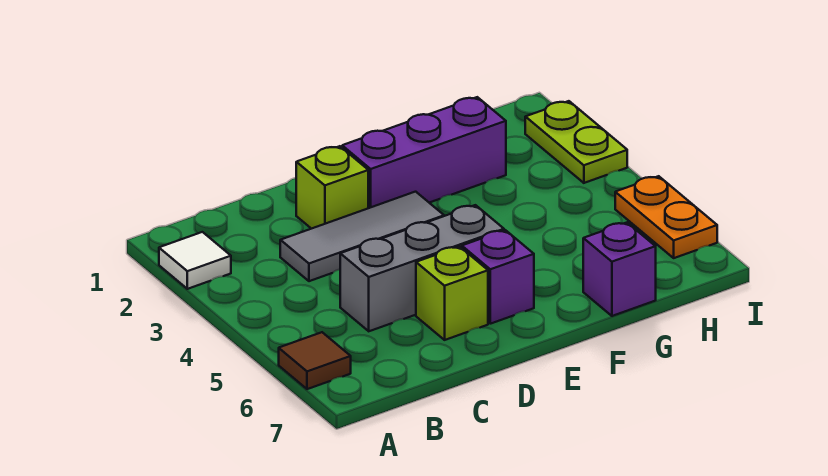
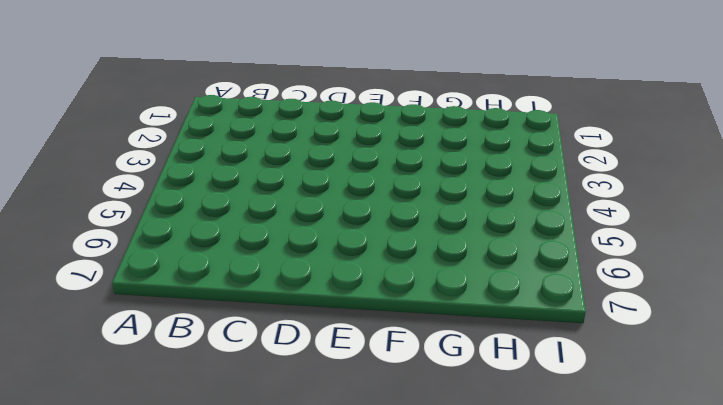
none -> white 1x1 tile [159,232,231,289]
none -> brown 1x1 tile [279,332,351,389]

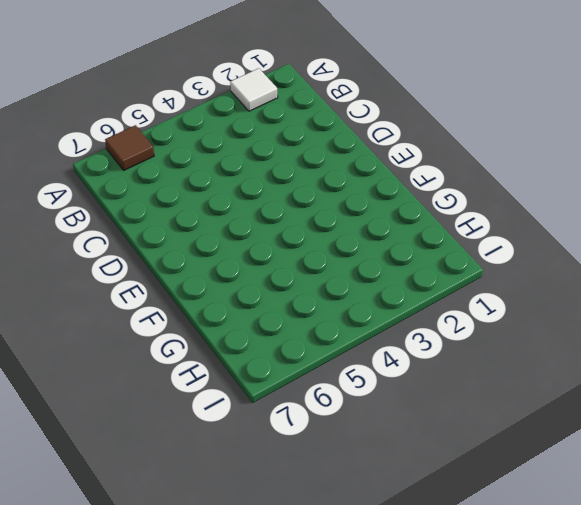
none -> grey 1x3 tile [280,192,444,281]
none -> grey 1x3 brick [340,205,504,331]

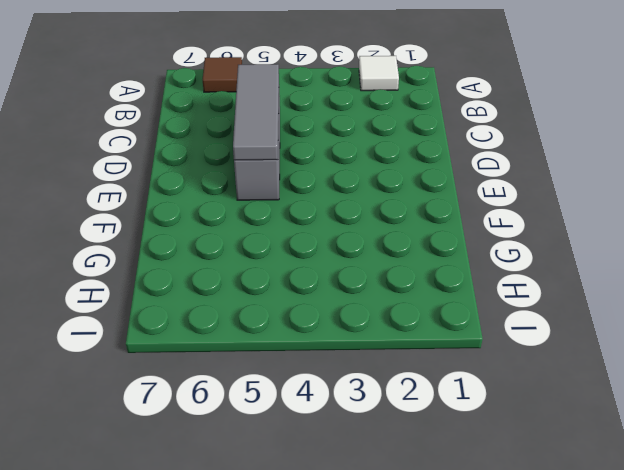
grey 1x3 tile [233,64,279,160] -> grey 1x3 tile moved to [280,192,444,281]
none -> lime 1x1 brick [296,146,368,229]
none -> lime 1x1 brick [416,247,488,340]

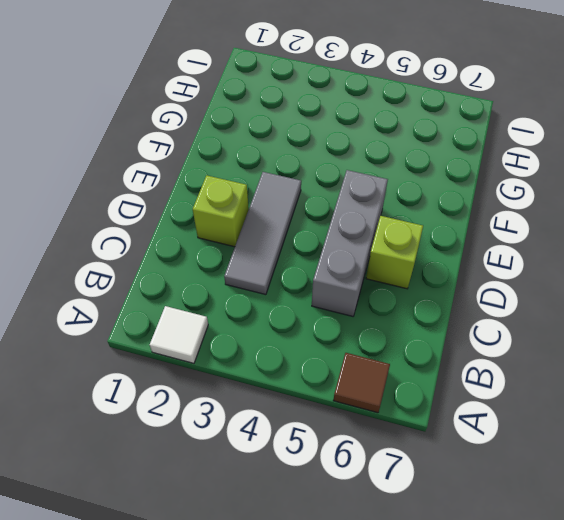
none -> purple 1x3 brick [342,97,506,208]
none -> purple 1x1 brick [462,230,534,324]

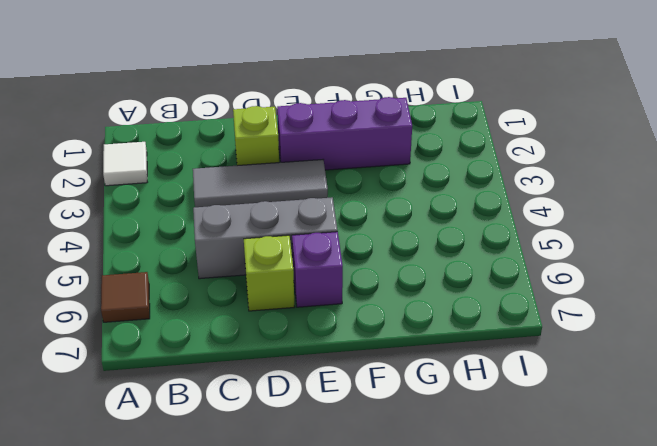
none -> purple 1x1 brick [583,223,656,316]
none -> lime 1x2 plate [525,101,627,183]

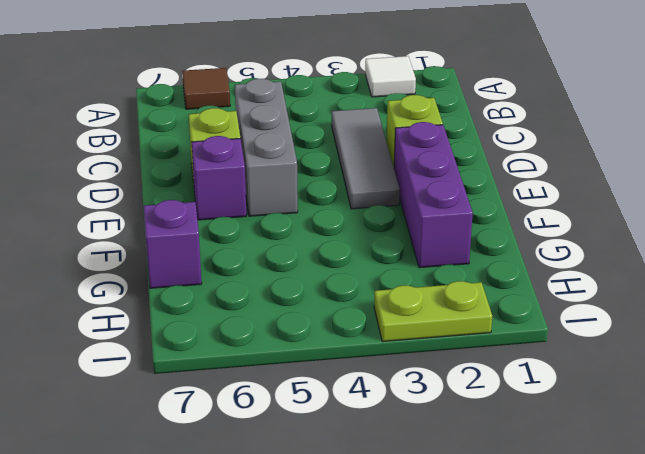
none -> orange 1x2 plate [615,176,717,258]

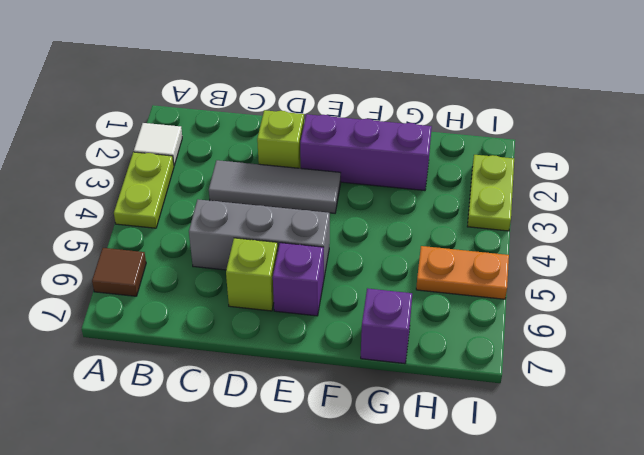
lime 1x2 plate [114,152,174,228] -> none
orange 1x2 plate [416,246,509,299] -> orange 1x2 plate turned to [615,176,717,258]

